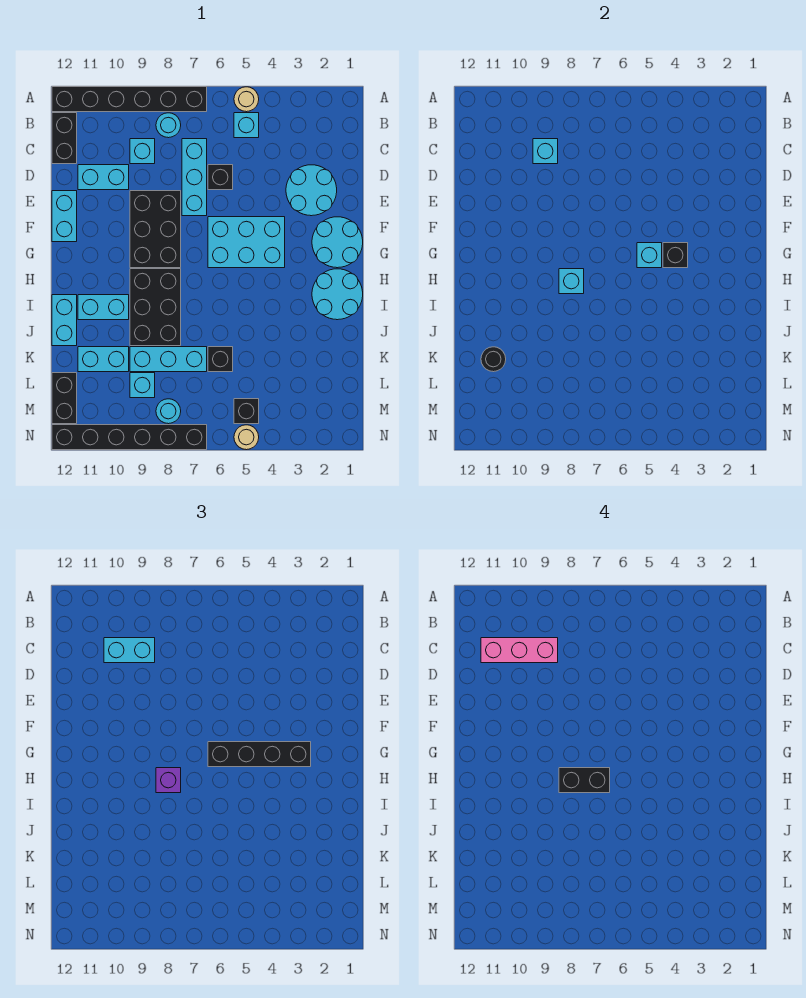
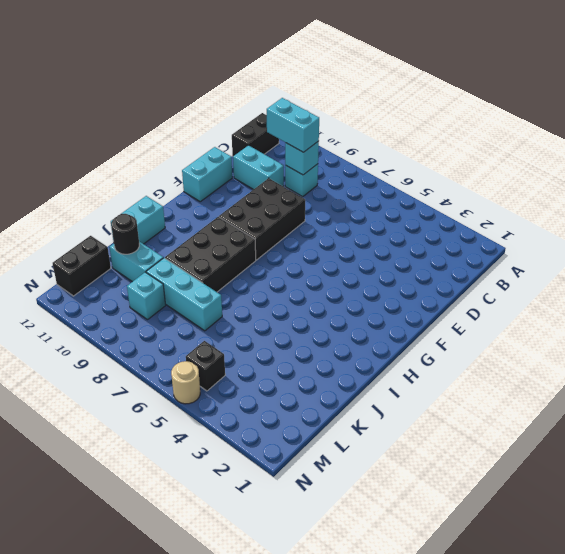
none -> tan 1x1 round brick [234,87,259,112]
none -> black 1x6 brick [52,87,207,112]
none -> cyan 1x1 brick [234,113,259,138]
none -> cyan 1x1 round brick [156,113,181,138]

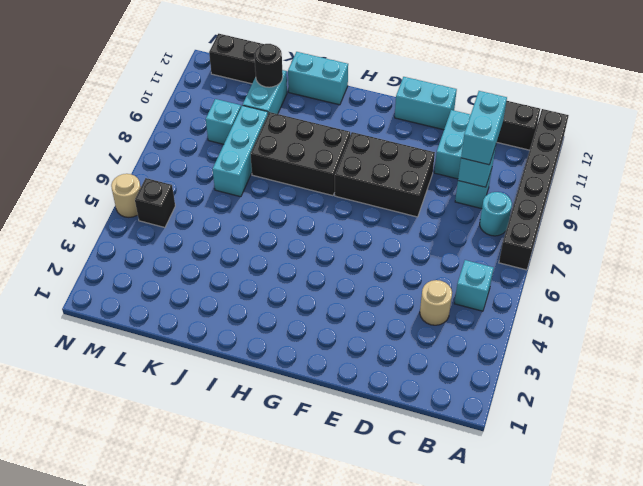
tan 1x1 round brick [420,280,452,325] -> tan 1x1 round brick moved to [234,87,259,112]
none -> cyan 1x3 brick [182,139,207,216]
none -> cyan 2x2 round brick [286,165,337,216]
none -> black 1x1 brick [208,165,233,190]
none -> cyan 2x2 round brick [312,217,363,268]

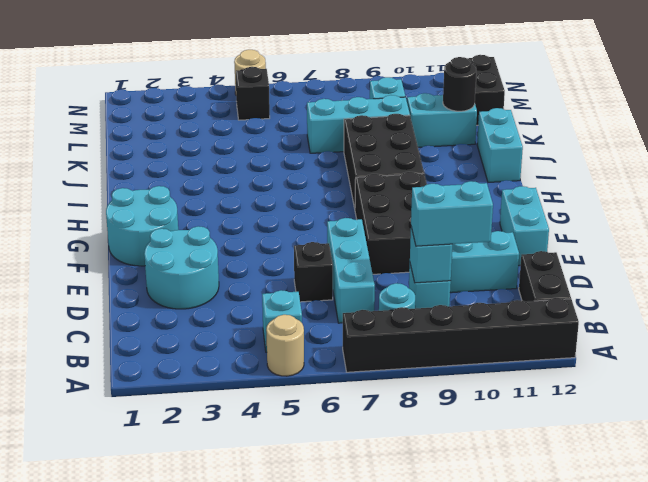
none -> cyan 2x3 brick [208,217,285,268]
none -> cyan 2x2 round brick [312,269,363,320]
none -> cyan 1x2 brick [78,295,129,320]
none -> black 1x1 brick [208,347,233,372]

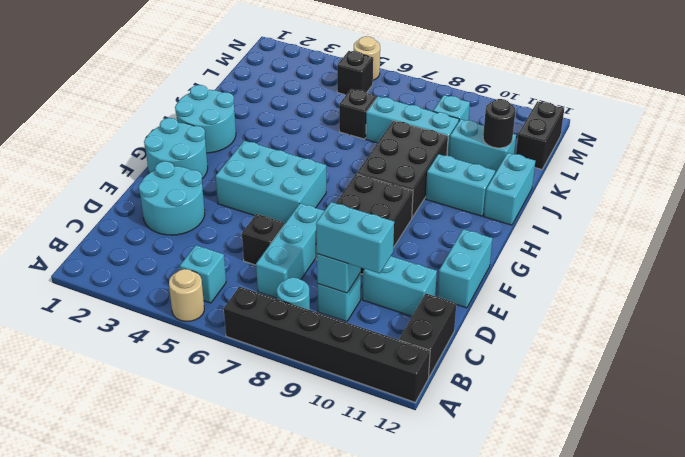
none -> cyan 1x1 round brick [156,399,181,424]
none -> black 1x6 brick [52,425,207,450]
none -> black 1x1 brick [663,243,688,268]
none -> cyan 1x1 brick [637,243,662,268]

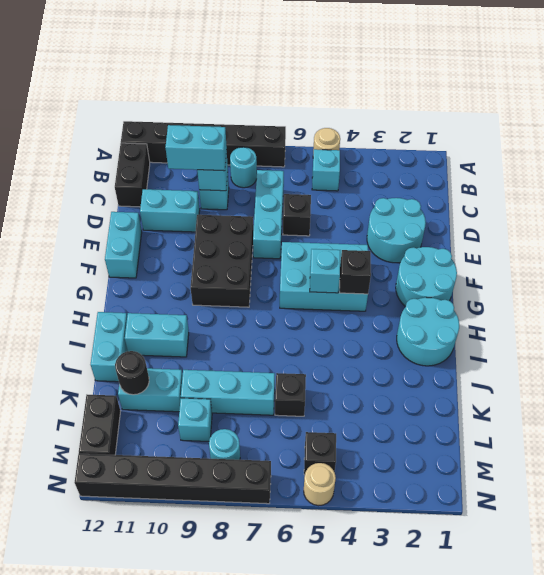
none -> black 2x3 brick [130,269,181,346]
none -> cyan 1x1 brick [559,269,584,294]
none -> black 1x4 brick [208,742,311,767]
none -> purple 1x1 brick [156,768,181,793]

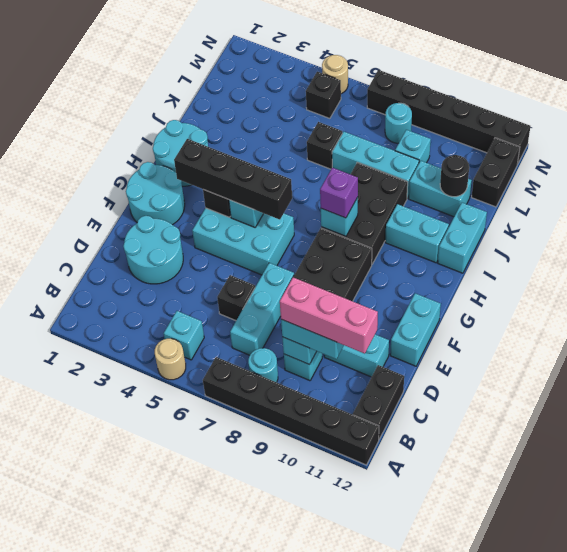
none -> black 1x2 brick [559,768,610,793]

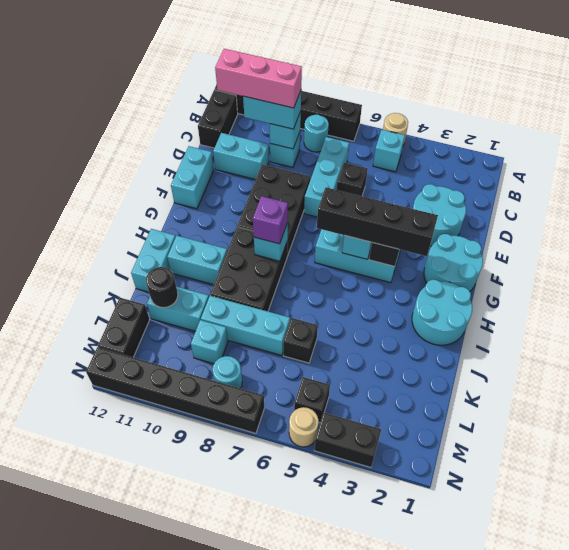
black 1x2 brick [314,413,381,467] -> black 1x2 brick moved to [559,768,610,793]

